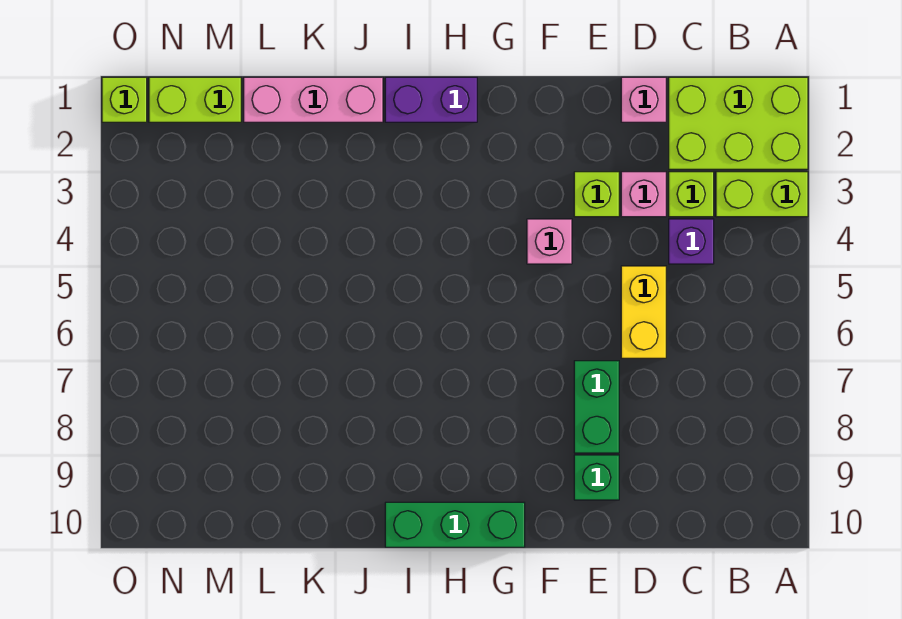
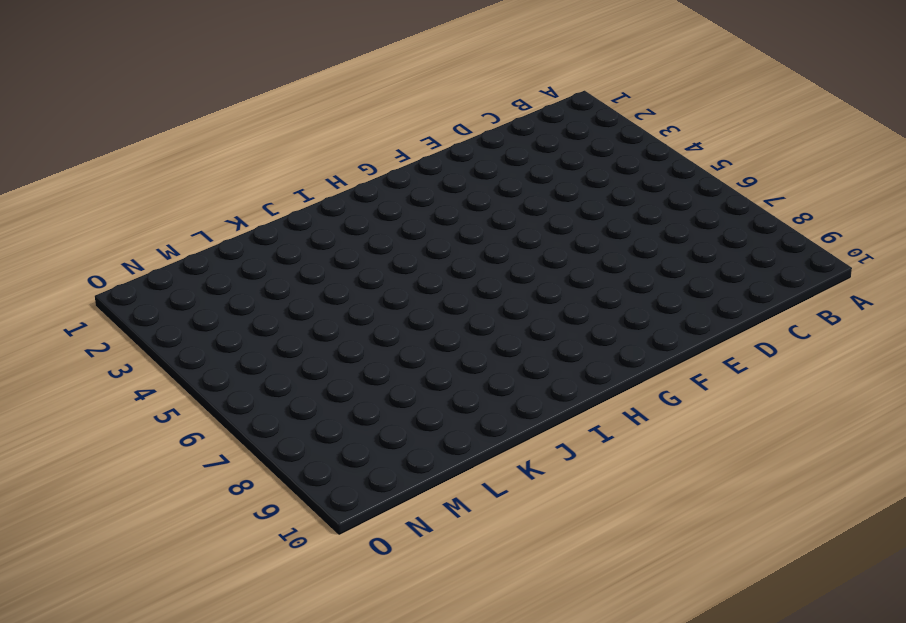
none -> lime 2x3 brick [669,77,808,169]
none -> lime 1x2 brick [716,172,808,217]
none -> lime 1x1 brick [669,172,714,217]

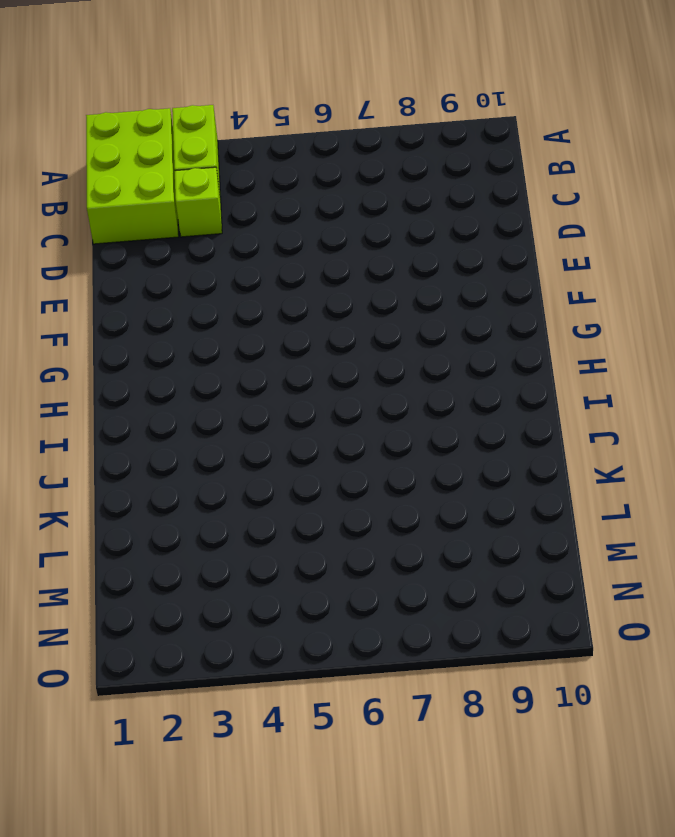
none -> purple 1x1 brick [669,219,714,264]
none -> pink 1x1 brick [621,77,666,122]
none -> pink 1x1 brick [621,172,666,217]

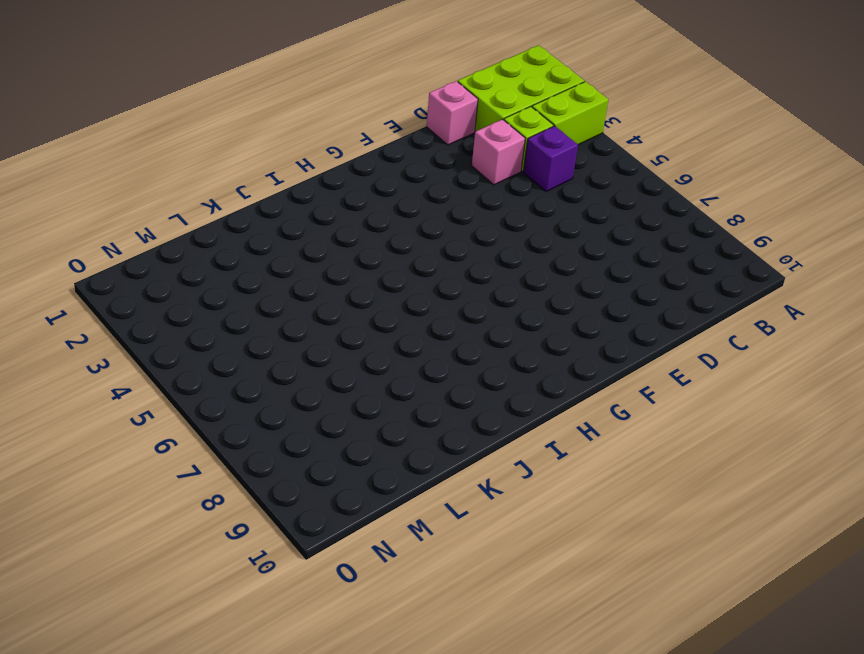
none -> yellow 1x2 brick [621,266,666,358]
none -> lime 1x1 brick [574,172,619,217]
none -> green 1x2 brick [574,361,619,453]

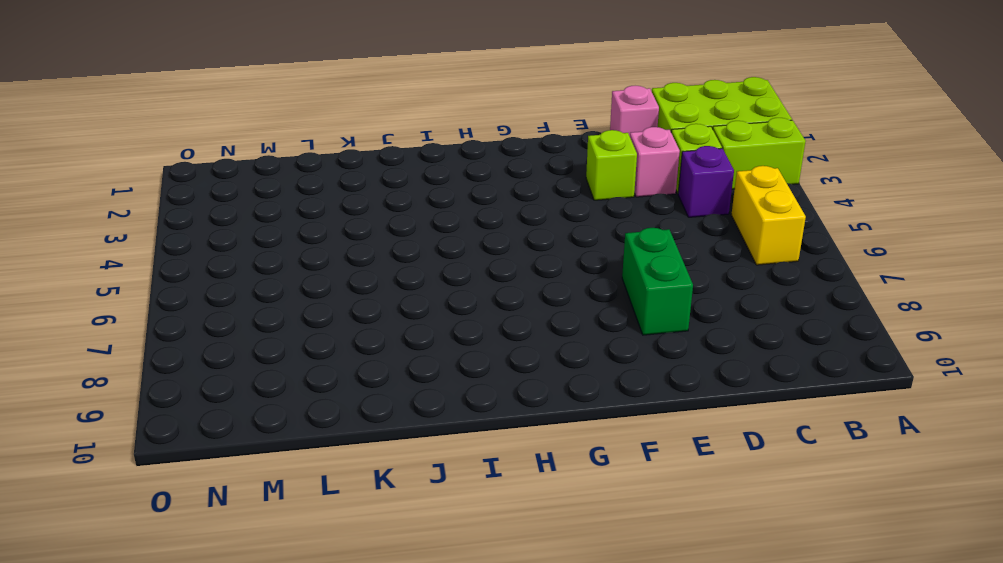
yellow 1x2 brick [731,166,806,265] -> yellow 1x2 brick moved to [621,266,666,358]
none -> green 1x1 brick [574,455,619,500]
none -> pink 1x1 brick [527,219,572,264]
none -> green 1x3 brick [385,502,525,547]

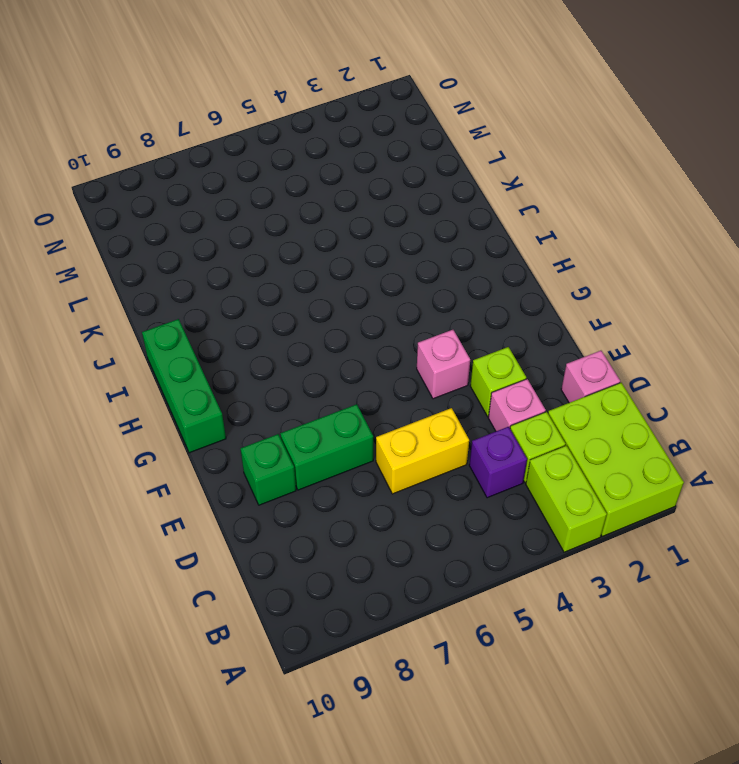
none -> purple 1x2 brick [385,77,477,122]
none -> pink 1x3 brick [244,77,383,122]
none -> lime 1x2 brick [149,77,241,122]

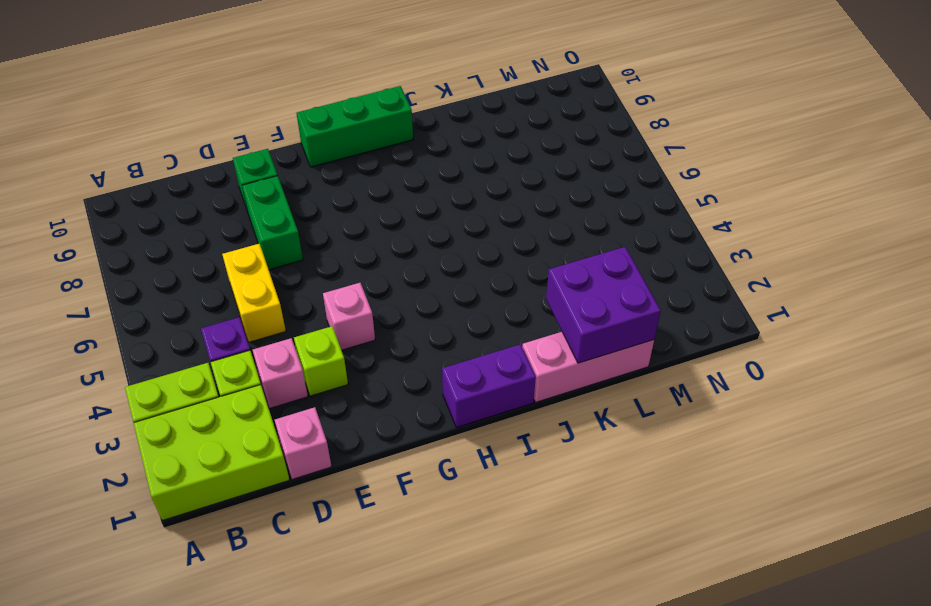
purple 2x2 brick [546,247,661,363] -> none
none -> lime 1x2 brick [149,77,241,122]
none -> lime 1x1 brick [102,77,147,122]

